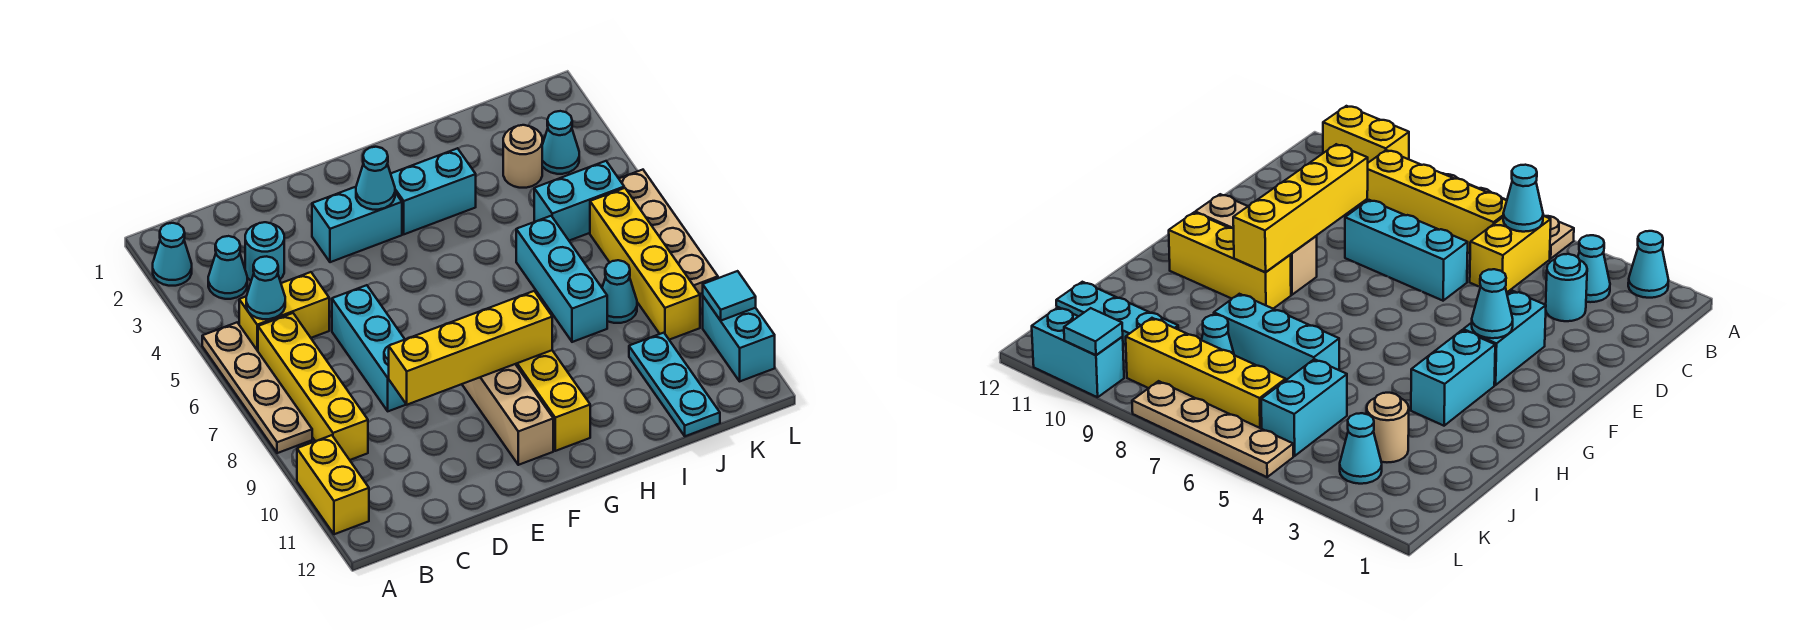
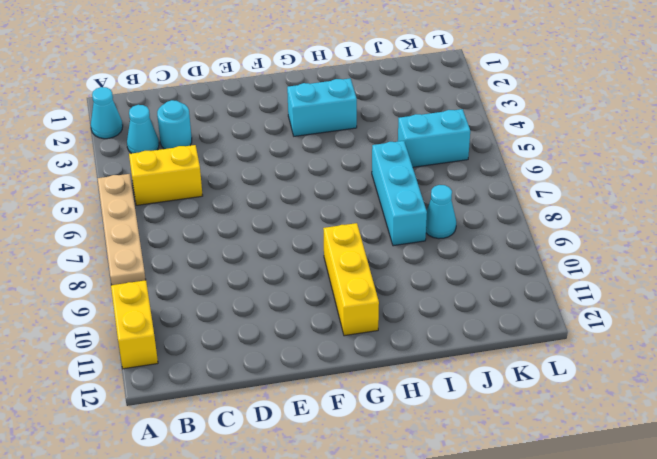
none -> yellow 1x4 brick [258,313,368,460]
none -> cyan 1x3 brick [332,285,406,411]
none -> cyan 1x2 brick [312,187,402,262]

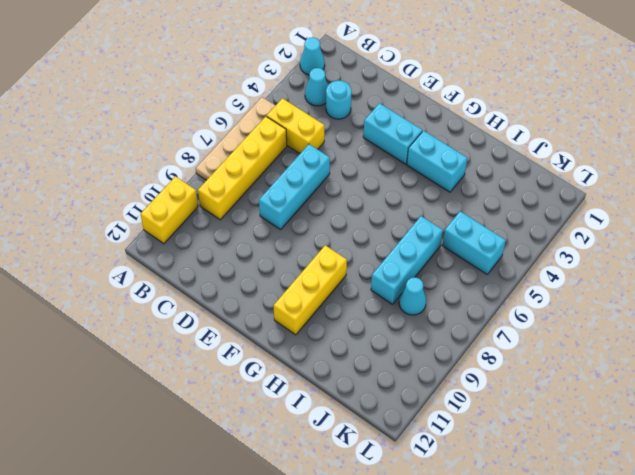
none -> tan 1x3 brick [462,364,553,465]
none -> tan 1x1 round brick [503,125,542,188]
none -> cyan 1x3 plate [629,333,720,436]

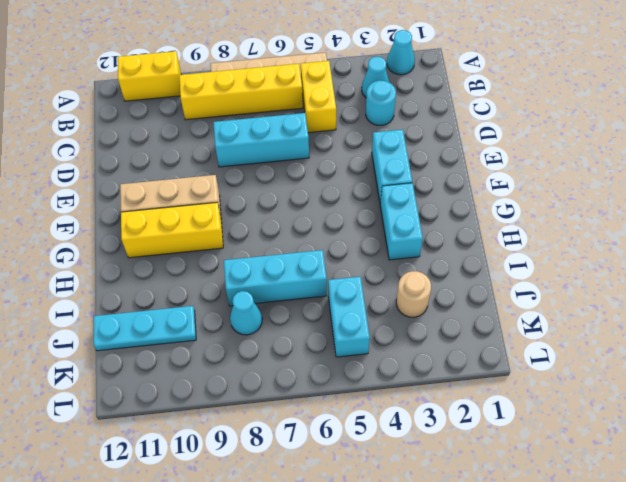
none -> cyan 1x1 cone [542,111,579,174]
none -> yellow 1x4 brick [590,188,700,340]
none -> tan 1x4 plate [619,170,718,294]

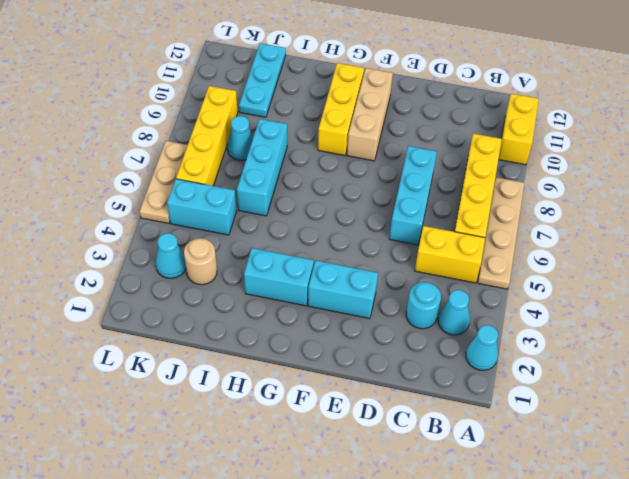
tan 1x3 plate [140,141,188,223] -> tan 1x4 plate [619,170,718,294]
none -> cyan 1x2 brick [703,296,775,381]
none -> cyan 1x1 cone [246,256,285,319]
none -> yellow 1x4 brick [389,291,552,405]

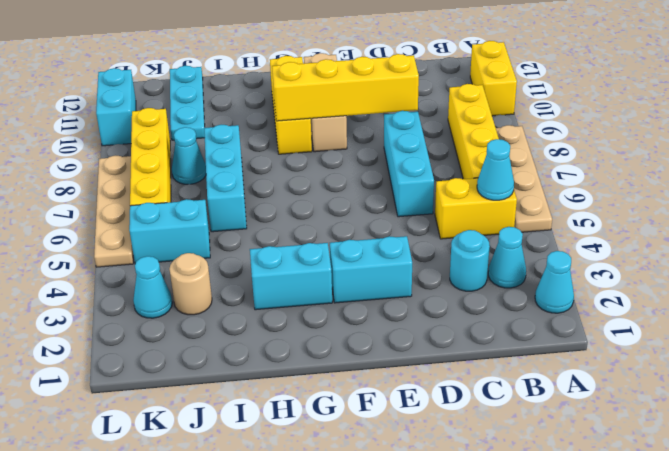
none -> cyan 1x1 cone [356,147,395,210]
none -> cyan 1x1 tile [703,271,756,321]

